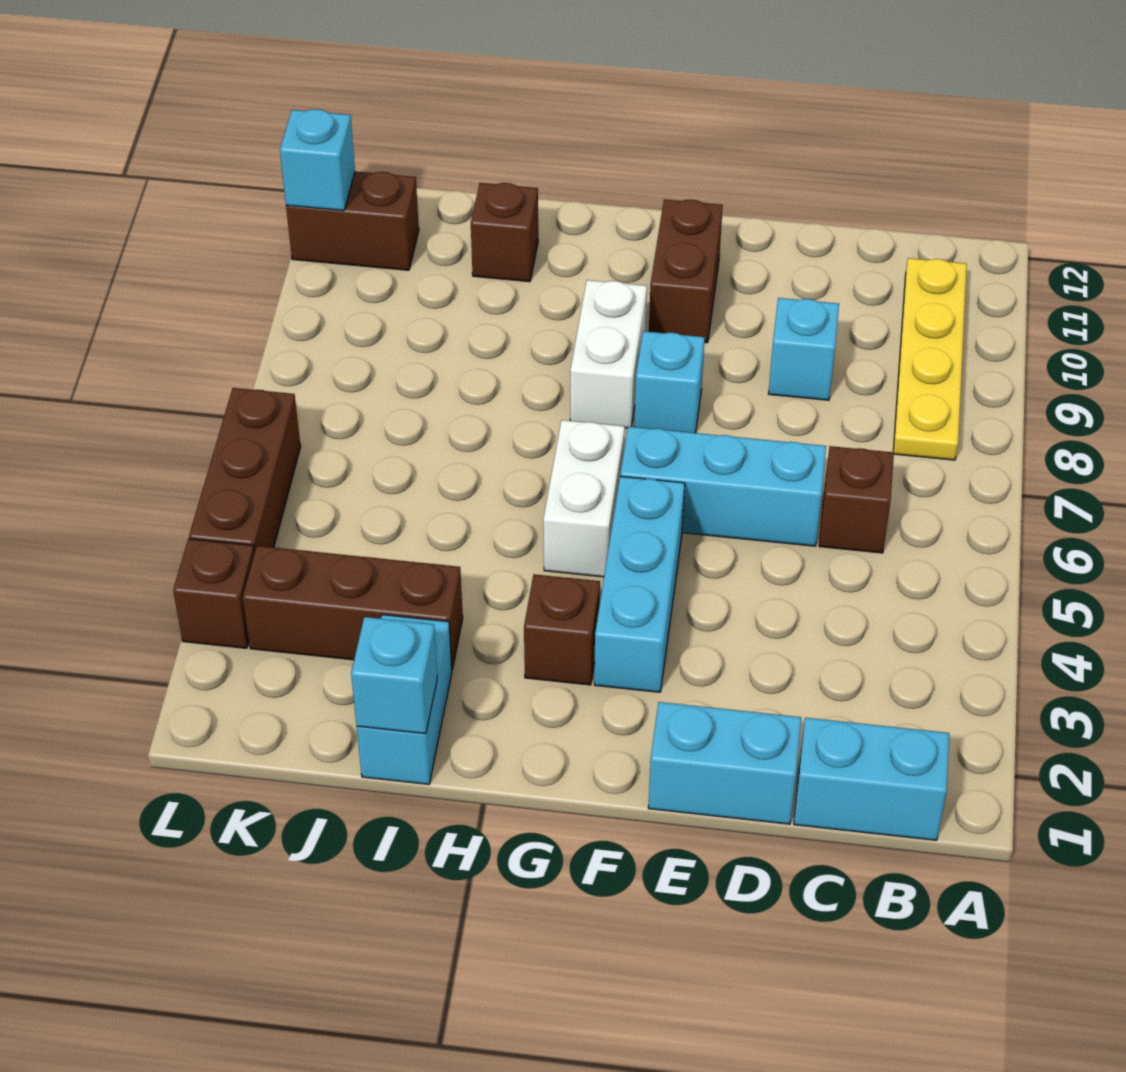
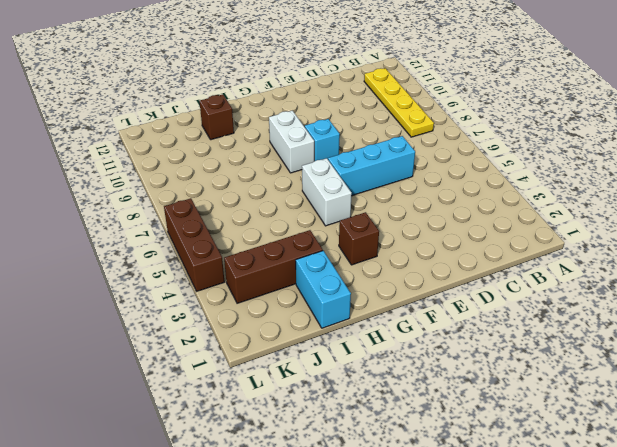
none -> cyan 1x2 brick [794,718,949,840]
none -> brown 1x1 brick [819,446,894,553]
none -> cyan 1x2 brick [648,702,801,824]

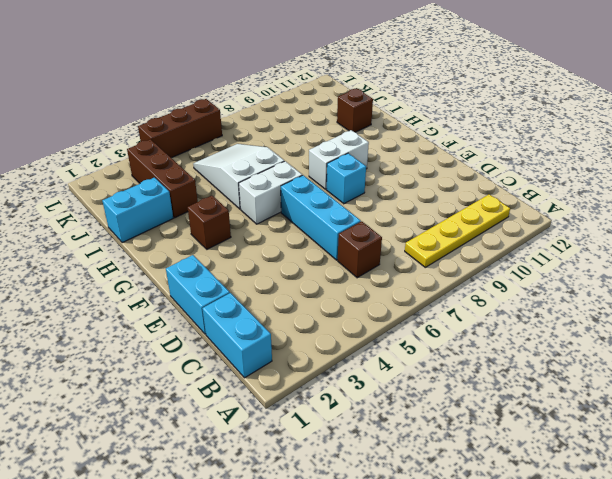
white 2x3 slope [193,144,284,209] -> none
none -> cyan 1x1 brick [768,298,839,400]
none -> cyan 1x3 brick [594,476,685,692]
none -> brown 1x2 brick [649,199,723,343]

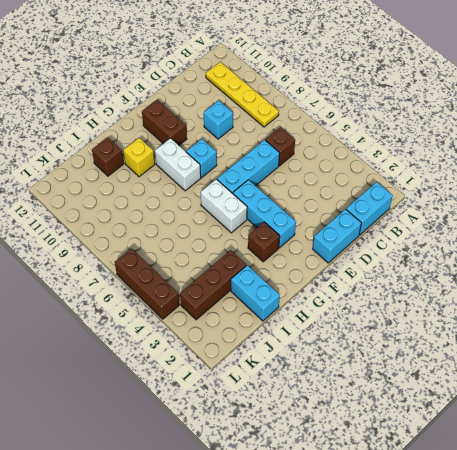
yellow 1x1 brick [123,138,155,177] -> none
none -> brown 1x2 brick [286,172,419,270]
none -> brown 1x1 brick [173,539,254,648]
none -> cyan 1x1 brick [351,617,437,734]

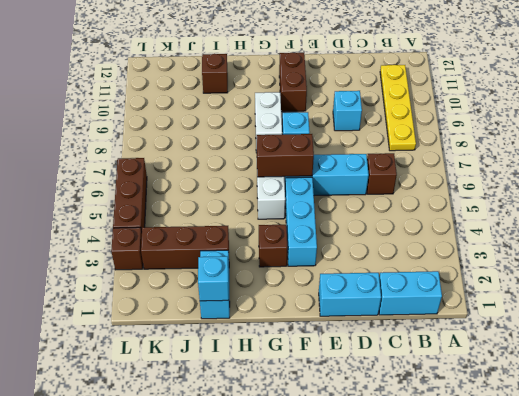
brown 1x2 brick [257,134,314,177] -> brown 1x2 brick moved to [286,172,419,270]
none -> cyan 1x1 brick [280,109,355,211]

